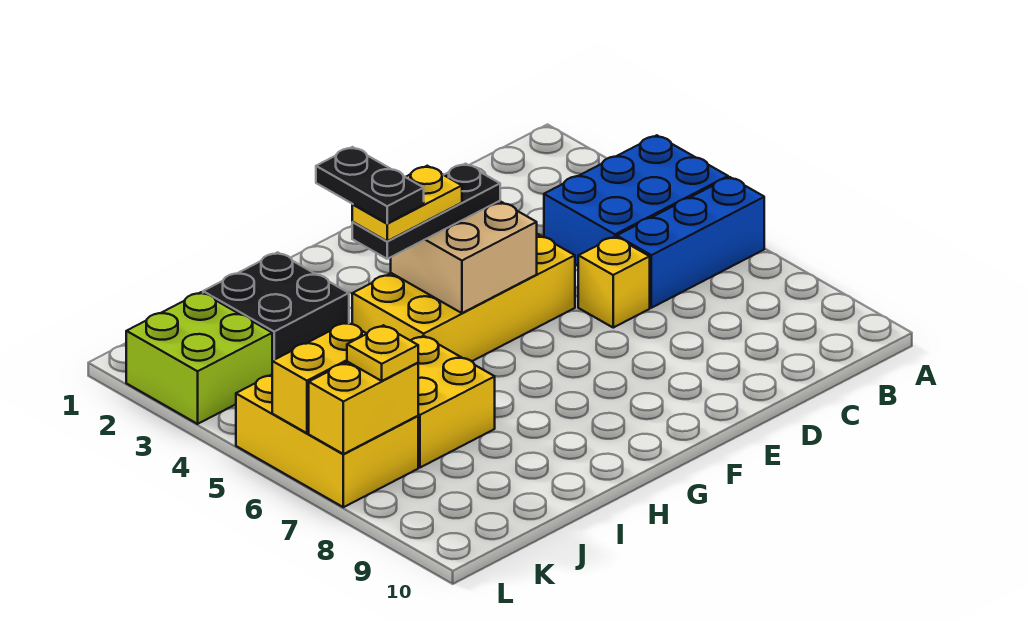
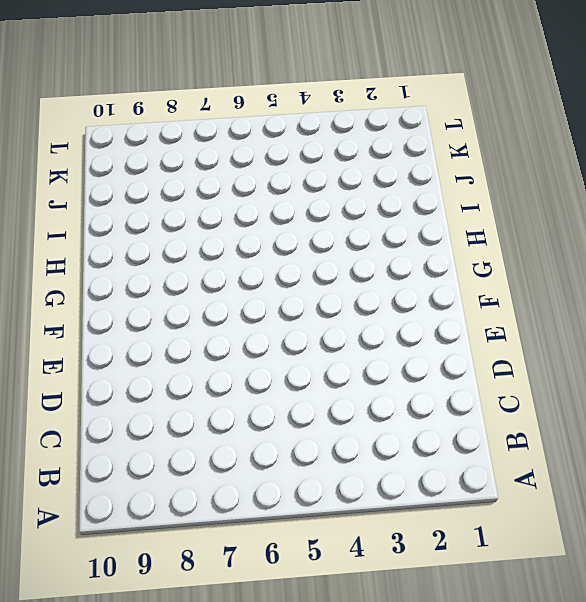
none -> blue 2x3 brick [544,135,728,266]
none -> blue 1x3 brick [617,177,764,308]
none -> yellow 1x1 brick [578,237,650,328]

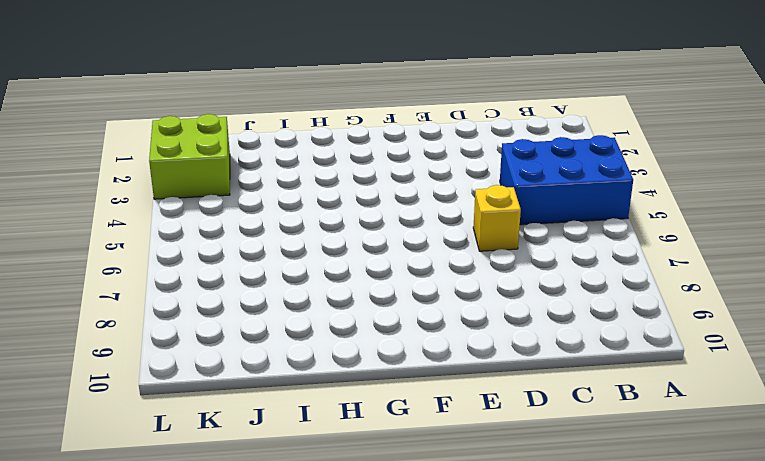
none -> blue 1x3 brick [617,177,764,308]
none -> yellow 2x4 brick [352,234,575,361]
none -> black 2x2 brick [203,252,349,361]

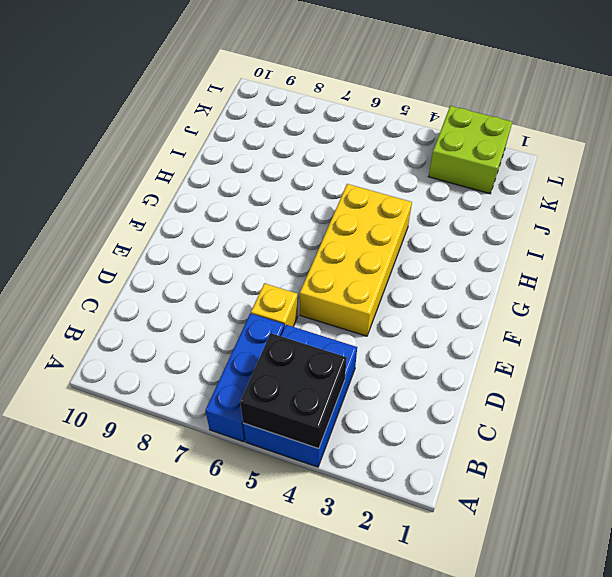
black 2x2 brick [240,333,347,449] -> black 2x2 brick moved to [203,252,349,361]
none -> yellow 2x2 brick [410,336,495,468]
none -> yellow 2x3 brick [236,375,418,507]
none -> tan 2x2 brick [391,201,537,313]

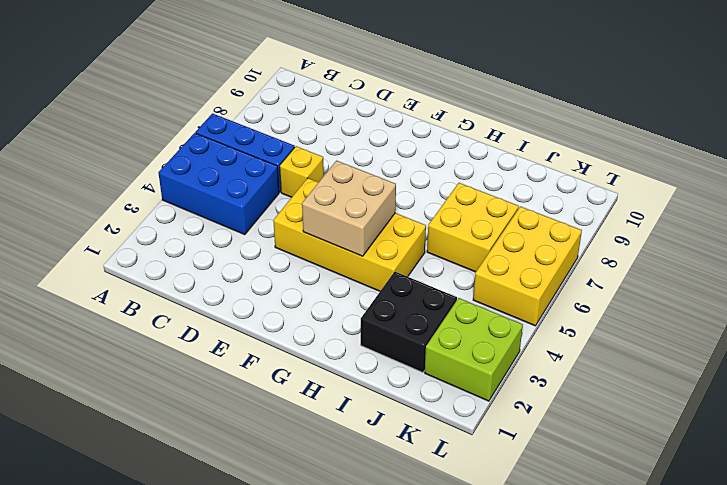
none -> yellow 1x2 brick [272,322,367,433]
none -> yellow 1x2 brick [309,362,418,454]
none -> black 1x3 plate [352,164,500,259]

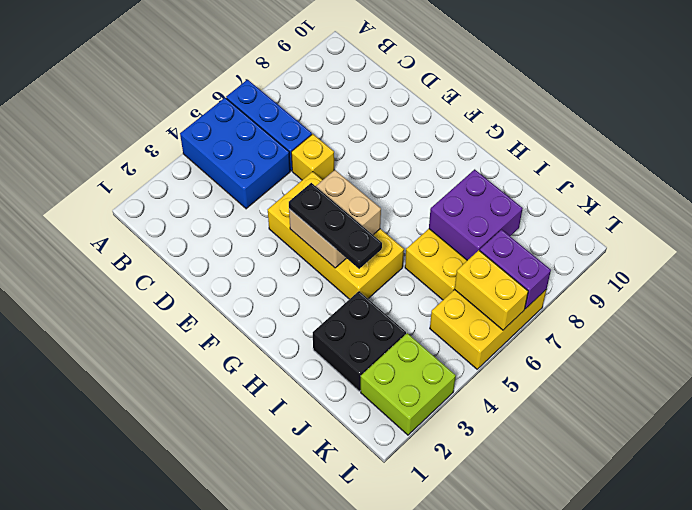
purple 2x2 brick [429,169,523,260] -> none
purple 1x2 brick [480,230,551,309] -> yellow 1x2 brick [309,362,418,454]
none -> yellow 1x1 plate [347,325,418,381]
none -> yellow 1x2 plate [352,166,462,241]
none -> black 1x2 plate [316,147,424,223]

